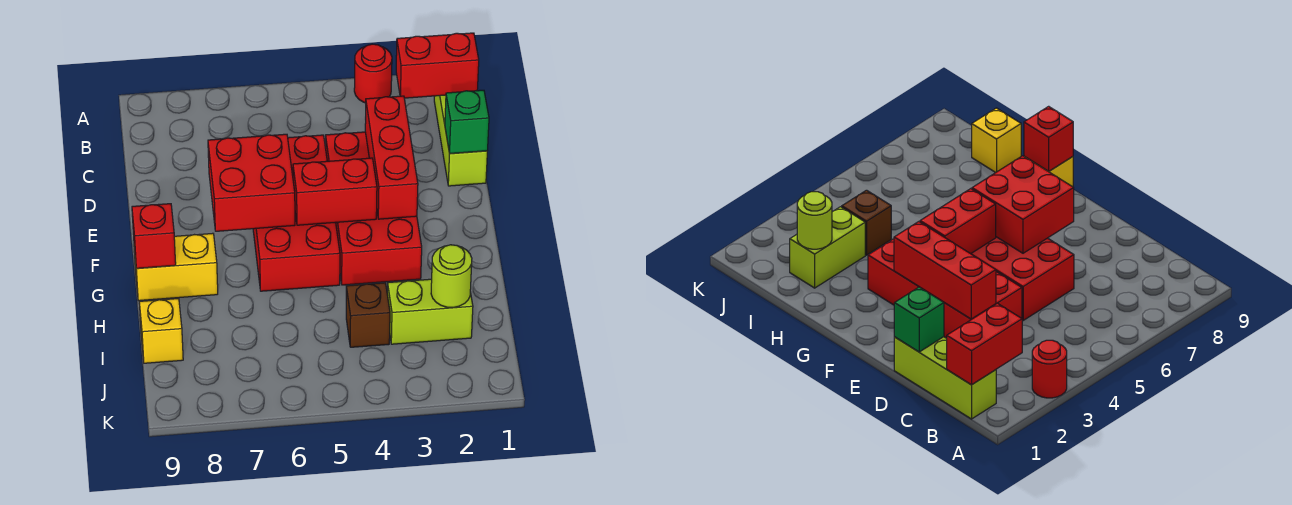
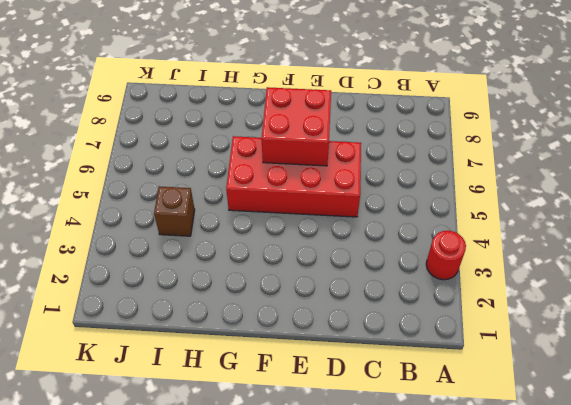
none -> lime 1x3 brick [434,95,487,186]
none -> red 2x4 brick [326,132,422,285]
none -> yellow 1x2 brick [134,233,218,301]

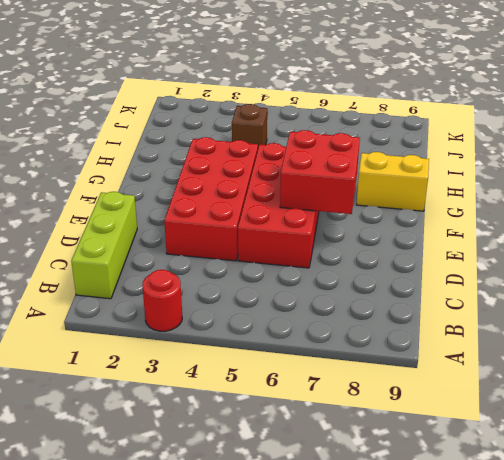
none -> lime 1x2 brick [387,279,473,344]
none -> yellow 1x1 brick [139,298,183,363]
none -> red 1x2 brick [396,33,479,98]

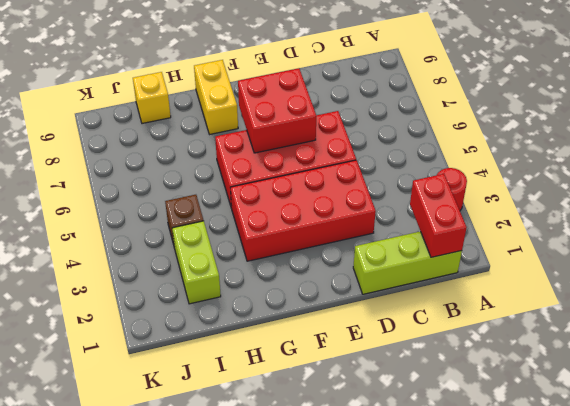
none -> green 1x1 brick [445,90,489,154]
none -> red 1x3 brick [365,96,418,219]
none -> red 1x2 brick [293,158,377,225]

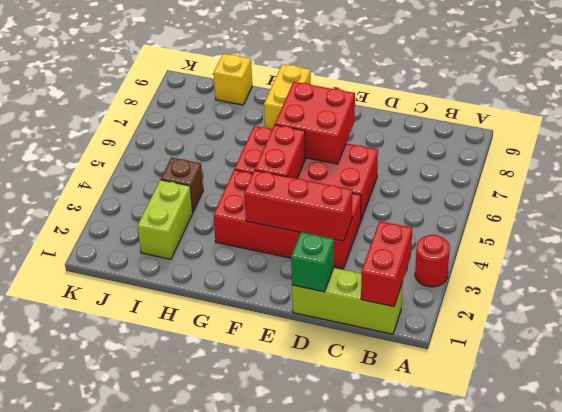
none -> red 1x1 brick [132,204,176,268]
none -> lime 1x1 round brick [431,245,472,307]

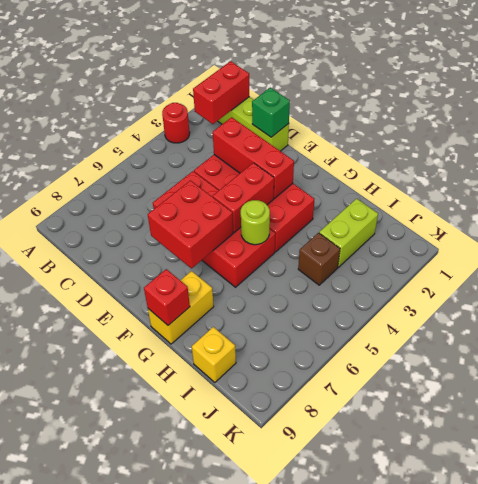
lime 1x1 round brick [241,200,270,245] -> lime 1x1 round brick moved to [431,245,472,307]

